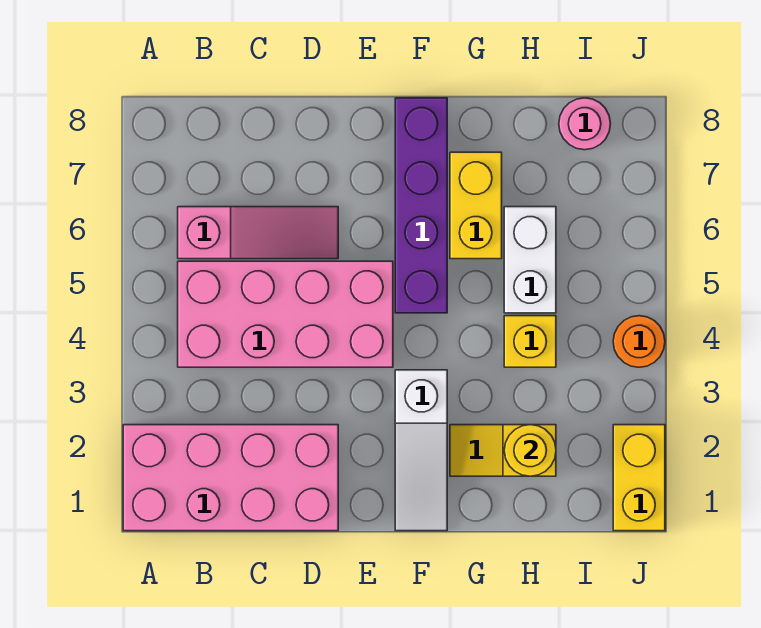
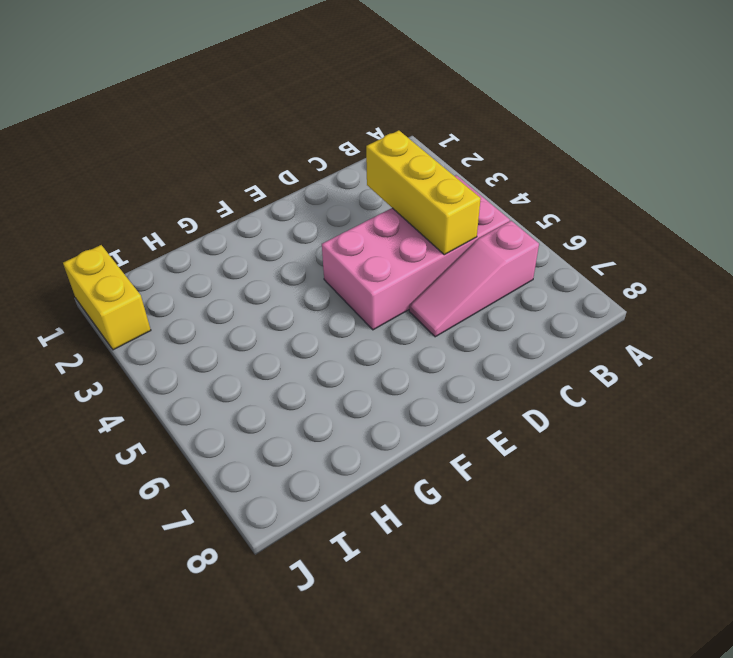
yellow 1x3 brick [366,130,481,255] -> none
none -> pink 2x4 brick [123,425,338,531]
none -> white 1x3 slope [395,370,447,531]
none -> purple 1x4 brick [395,98,447,313]

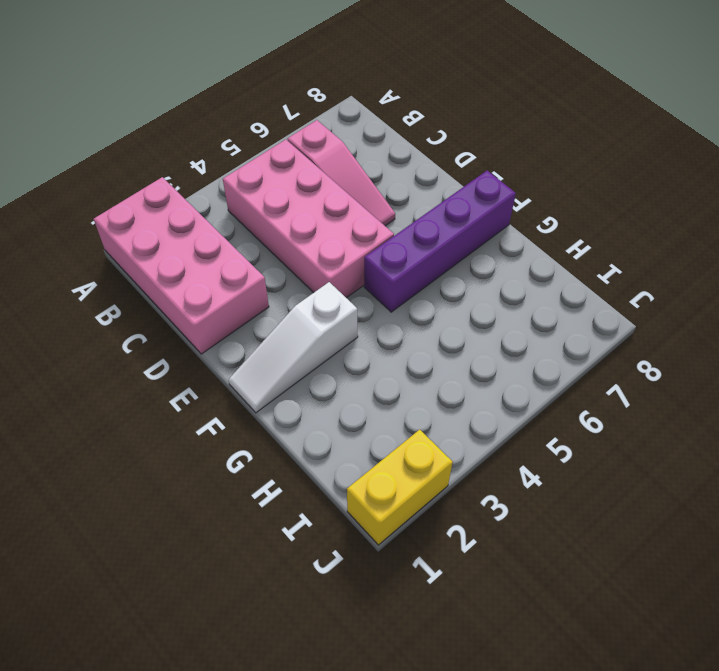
none -> yellow 1x2 slope [450,425,556,476]
none -> yellow 1x2 brick [450,152,502,259]
none -> yellow 1x1 brick [504,316,556,367]

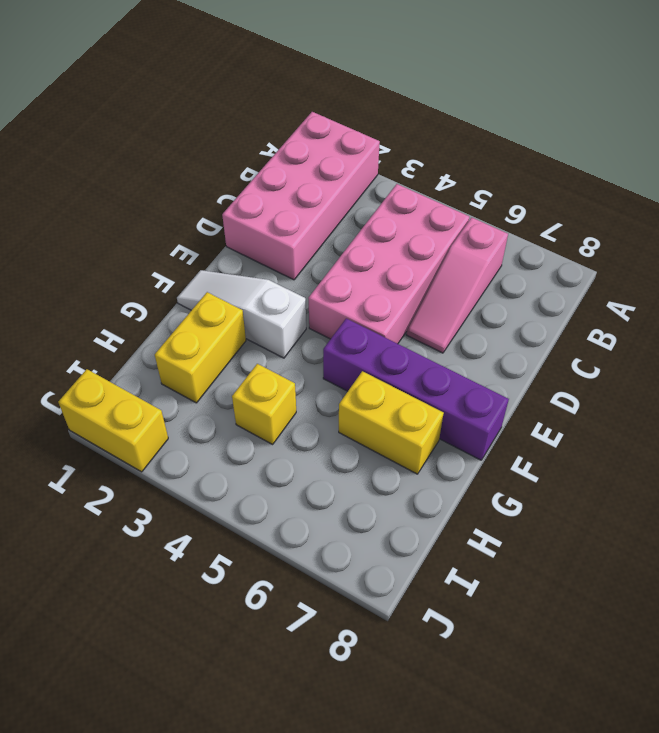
yellow 1x2 brick [155,292,246,403] -> yellow 1x2 slope [450,425,556,476]
none -> white 1x2 brick [504,207,556,313]
none -> pink 1x1 round brick [559,98,611,150]
none -> orange 1x1 round brick [613,316,665,367]

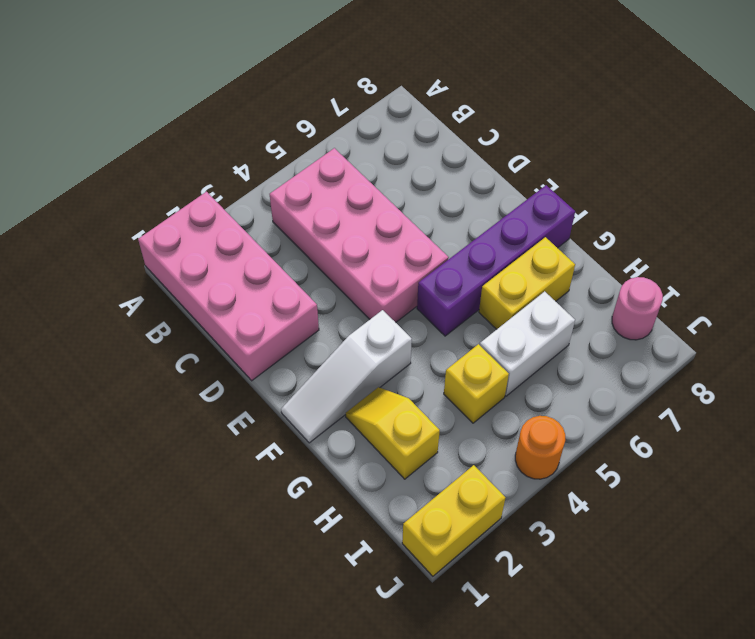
none -> pink 1x3 slope [178,207,338,259]
none -> yellow 1x1 round brick [504,425,556,476]

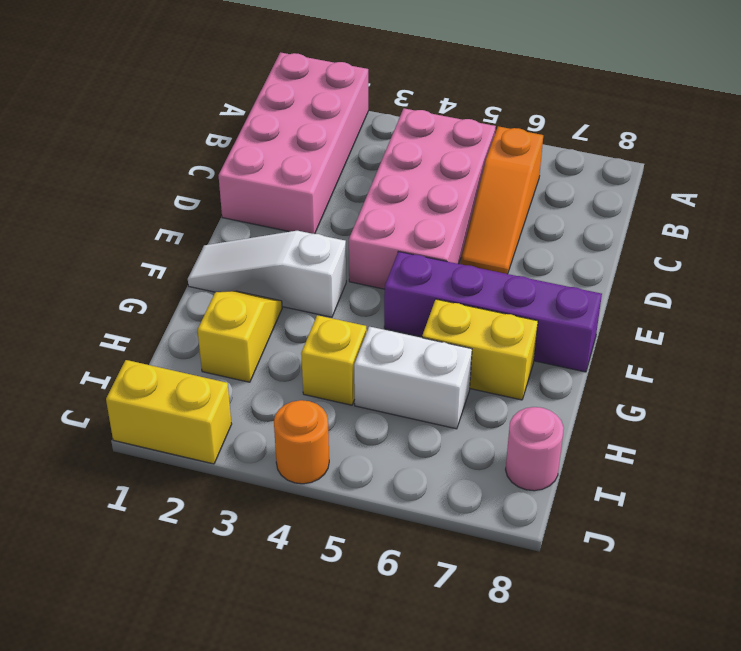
orange 1x3 slope [460,126,543,274] -> pink 1x3 slope [178,207,338,259]
none -> yellow 1x1 round brick [504,425,556,476]

